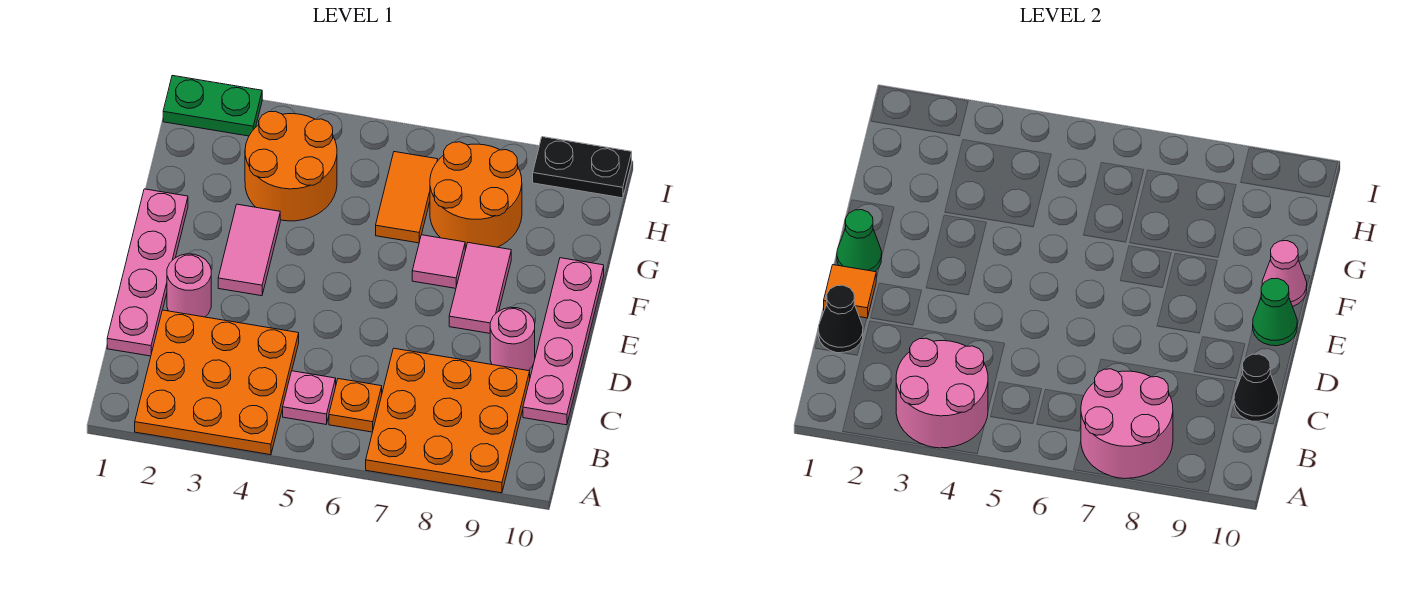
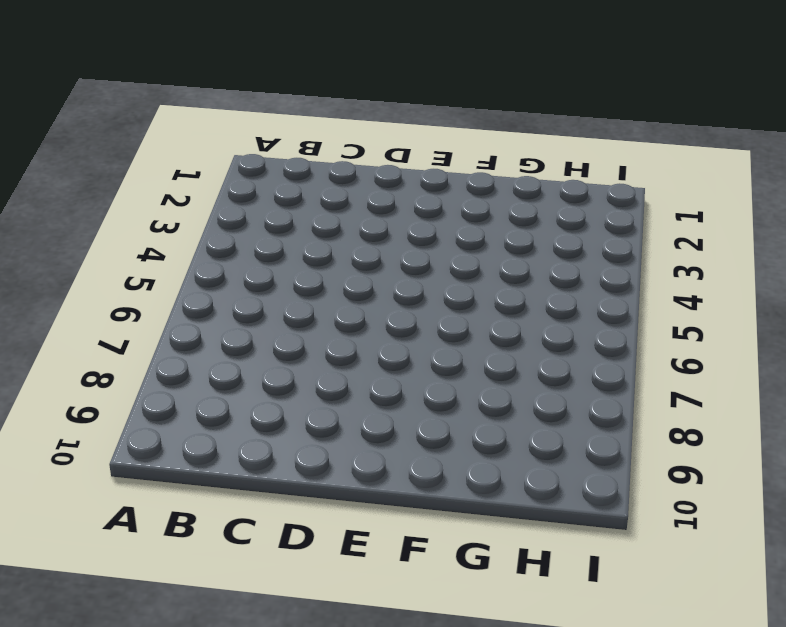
none -> orange 3x3 plate [135,310,299,455]
none -> orange 3x3 plate [366,348,530,493]
none -> pink 1x1 plate [283,371,336,424]

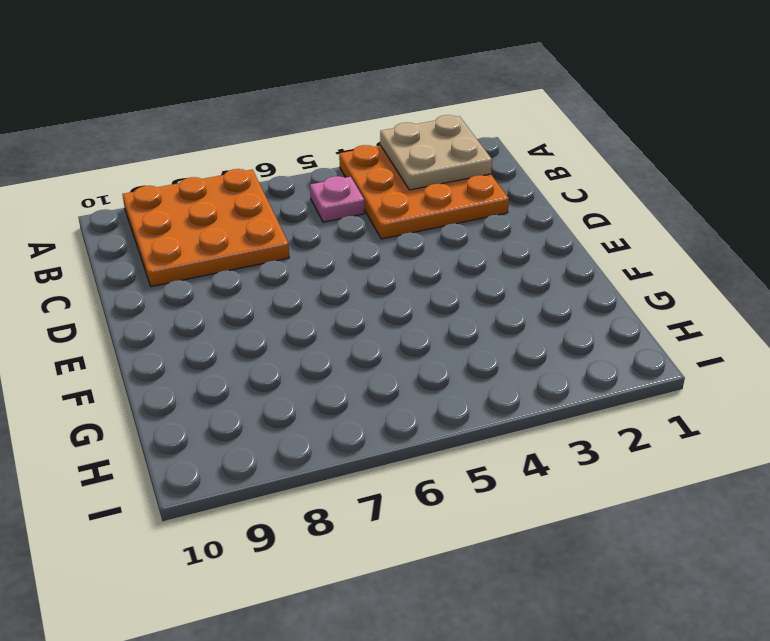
tan 2x2 plate [380,115,492,190] -> pink 2x2 round brick [896,338,988,448]
none -> orange 1x1 plate [329,379,382,432]
none -> pink 1x4 plate [107,189,188,356]
none -> pink 1x4 plate [523,258,604,425]

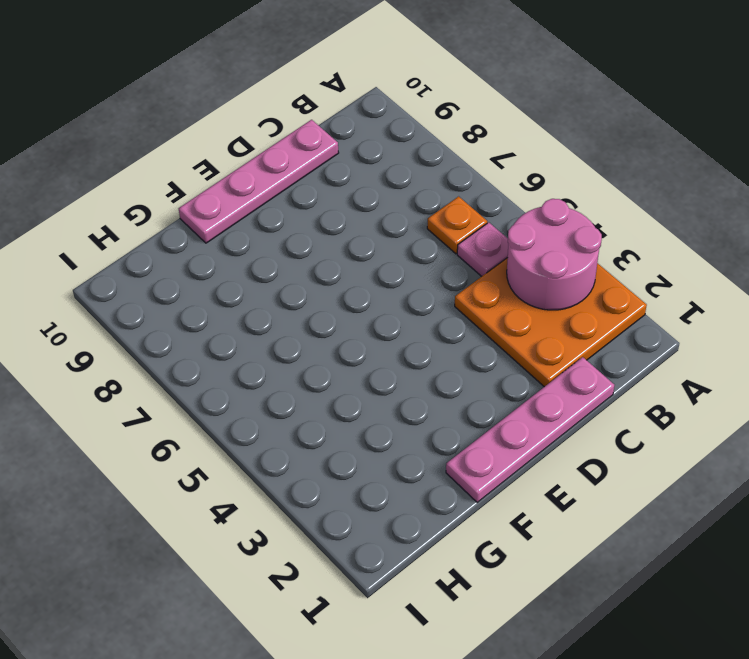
none -> orange 3x3 plate [366,348,530,493]
none -> pink 1x1 round brick [167,254,211,317]
none -> pink 1x1 round brick [490,307,535,371]

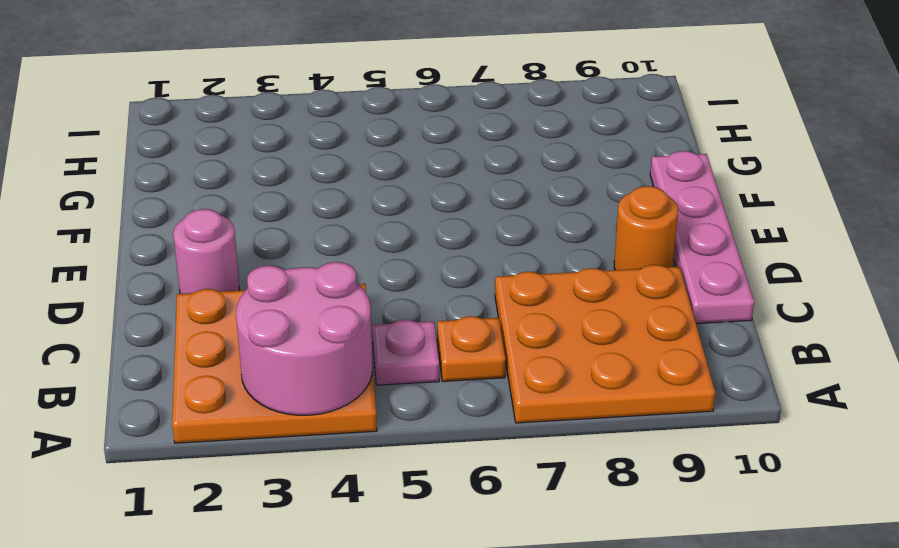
orange 1x1 round brick [614,186,678,270] -> pink 1x1 round brick [490,307,535,371]
none -> pink 1x4 plate [107,189,188,356]
none -> pink 1x2 tile [218,204,280,296]
none -> pink 1x2 tile [449,243,511,333]

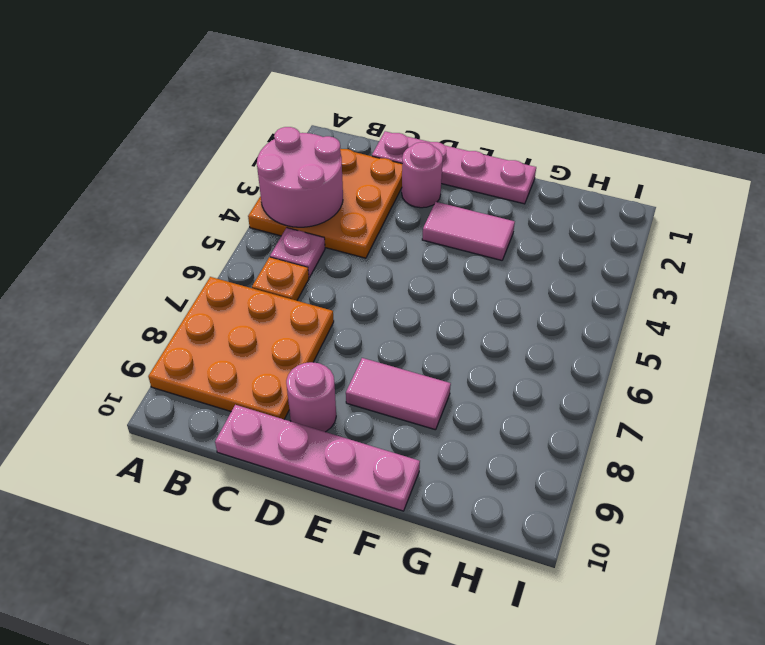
none -> pink 1x1 tile [412,235,465,288]
none -> orange 2x2 round brick [245,111,337,221]
none -> orange 1x2 tile [376,152,438,243]

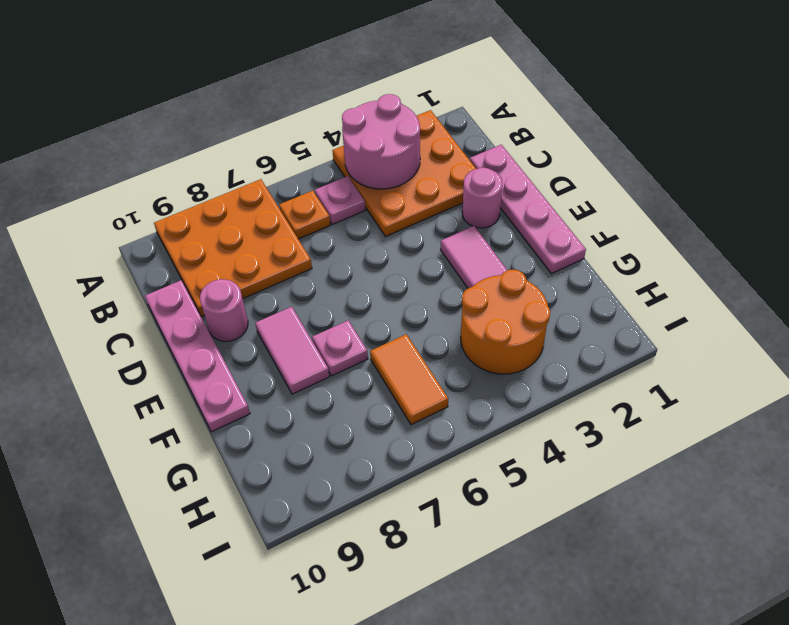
pink 1x1 plate [312,320,368,376] -> pink 1x1 tile [412,235,465,288]
none -> orange 2x2 round brick [430,142,522,250]
none -> green 1x2 plate [163,75,262,136]
none -> black 1x2 plate [533,137,632,198]

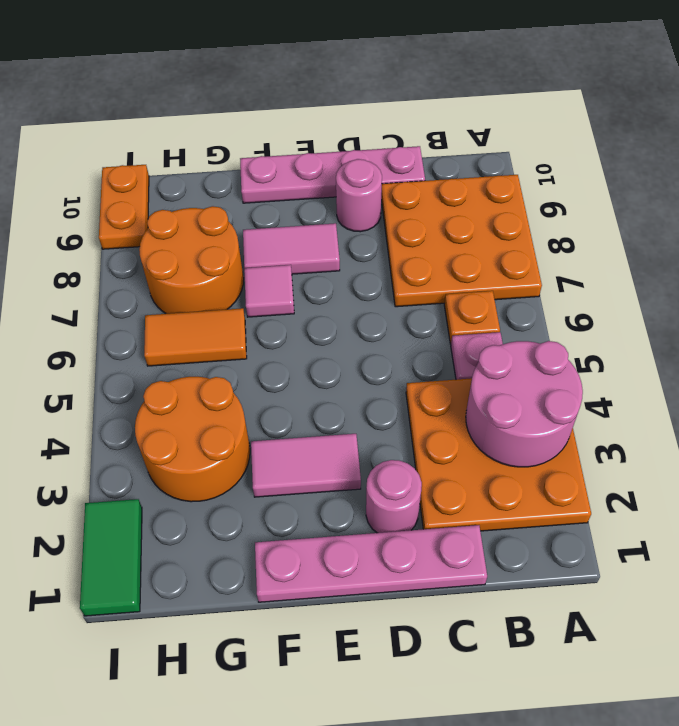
green 1x2 tile [80,499,142,616] -> green 1x2 plate [163,75,262,136]
orange 1x2 plate [99,165,149,249] -> black 1x2 plate [533,137,632,198]
none -> pink 2x2 round brick [1081,369,1173,479]
none -> black 1x1 cone [818,285,863,353]
none -> black 1x1 cone [1234,354,1279,421]

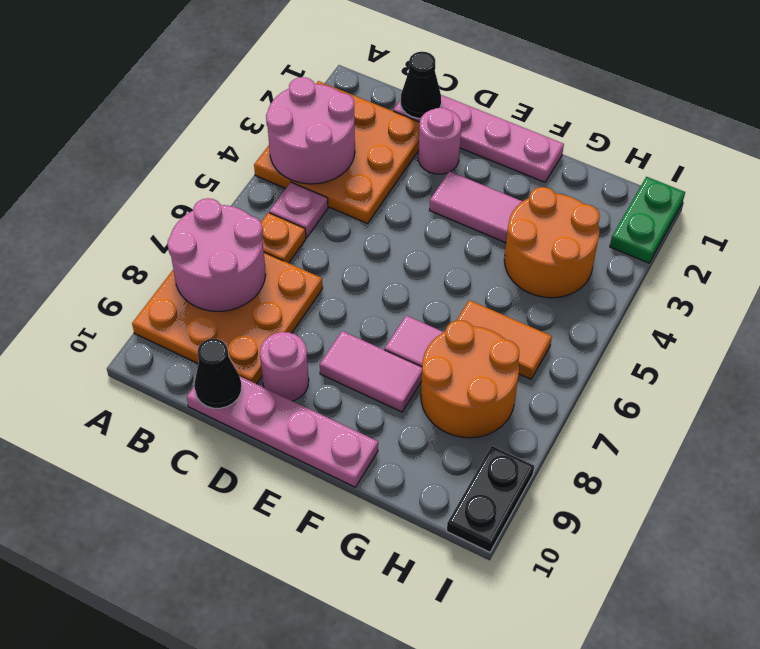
none -> orange 1x1 tile [824,265,876,318]
none -> green 1x1 cone [837,210,882,272]
none -> green 1x1 cone [1253,278,1297,346]

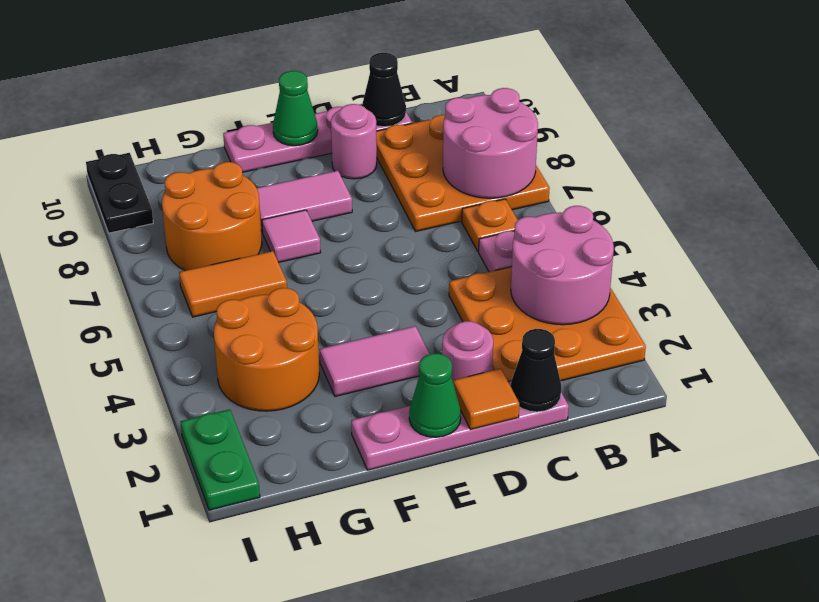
none -> pink 1x1 cone [1262,241,1307,306]

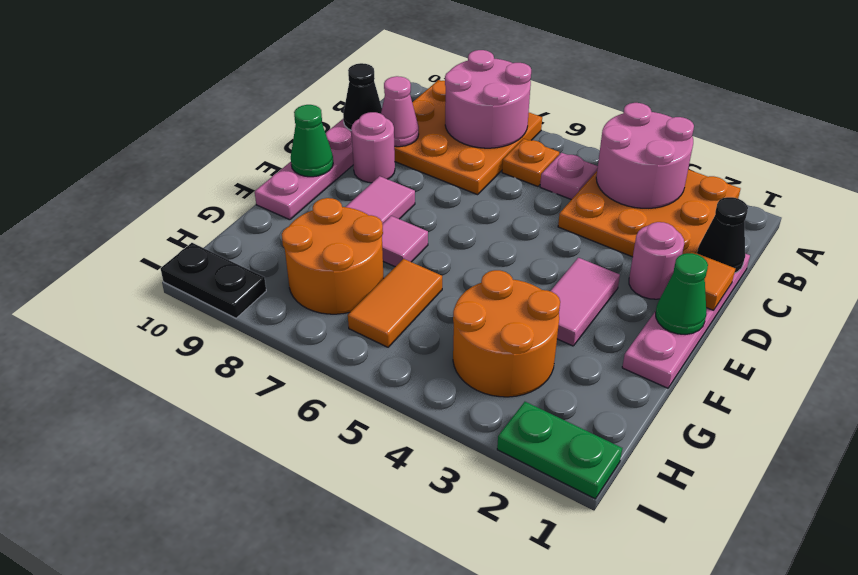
pink 1x1 cone [381,76,419,147] -> pink 1x1 cone moved to [1262,241,1307,306]

